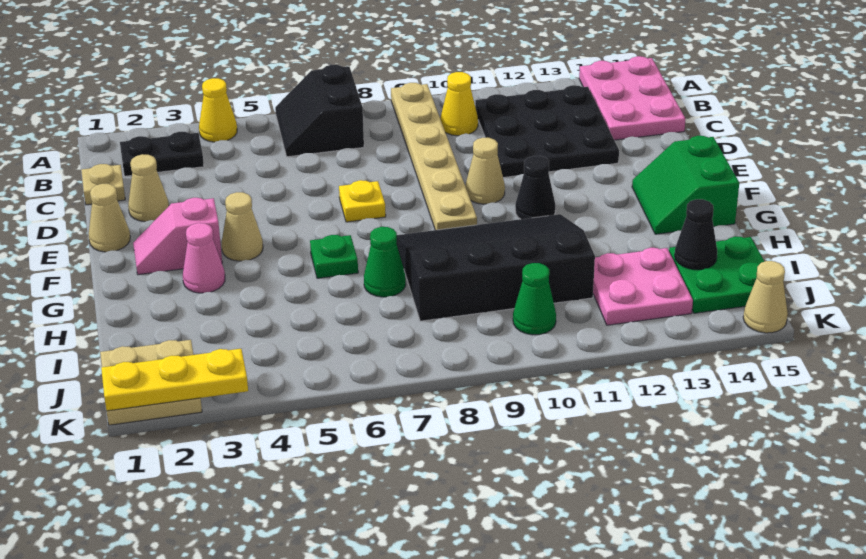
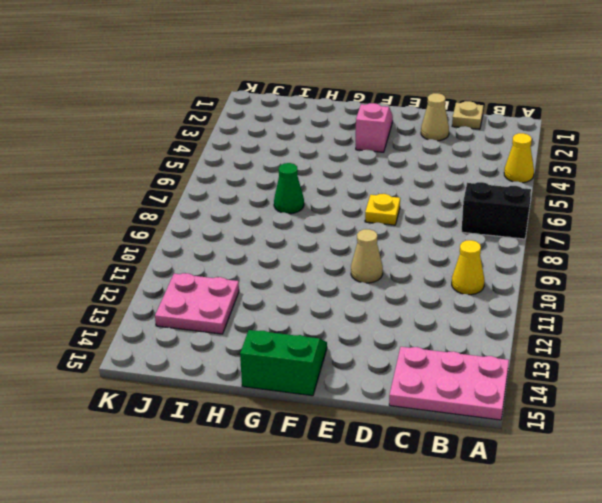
none -> tan 1x6 plate [391,83,477,230]
none -> black 1x2 plate [120,132,204,176]
none -> black 3x3 plate [475,85,619,178]

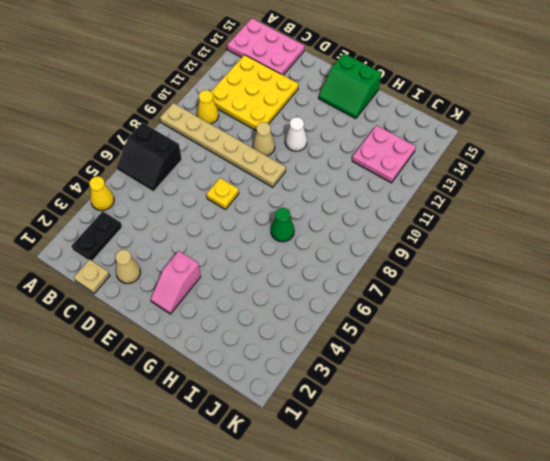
yellow 3x3 plate [211,55,299,130] -> black 3x3 plate [475,85,619,178]
white 1x1 cone [285,117,307,151] -> black 1x1 cone [515,156,555,219]
none -> tan 1x1 cone [89,184,130,252]
none -> tan 1x1 cone [222,192,263,261]
none -> pink 1x1 cone [183,223,225,293]

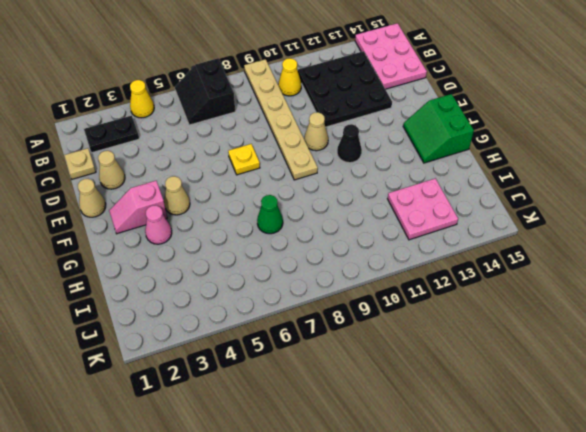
none -> green 1x1 plate [310,235,358,278]
none -> black 3x4 slope [396,214,595,321]
none -> green 2x2 plate [669,237,765,313]

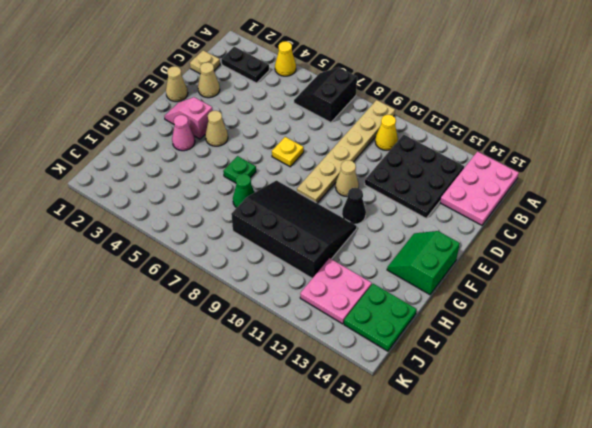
none -> tan 2x2 plate [100,340,202,425]
none -> green 1x1 cone [513,263,556,335]
none -> tan 1x1 cone [743,261,788,333]

